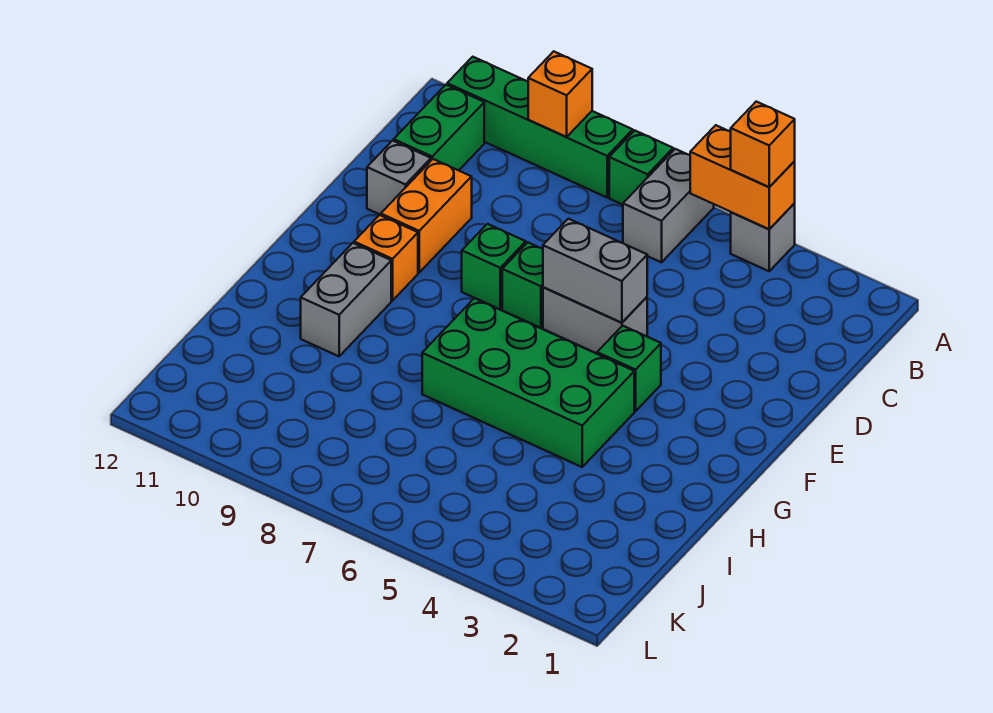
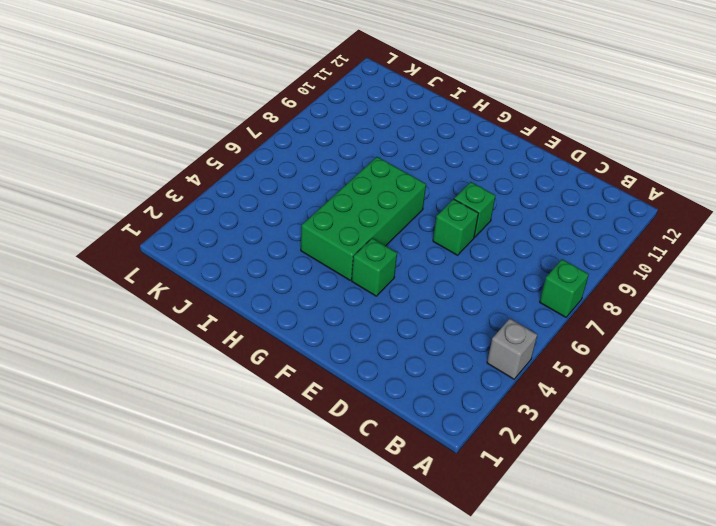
none -> grey 1x2 brick [623,149,714,262]
none -> green 1x4 brick [447,57,633,197]
none -> green 1x2 brick [394,85,484,170]

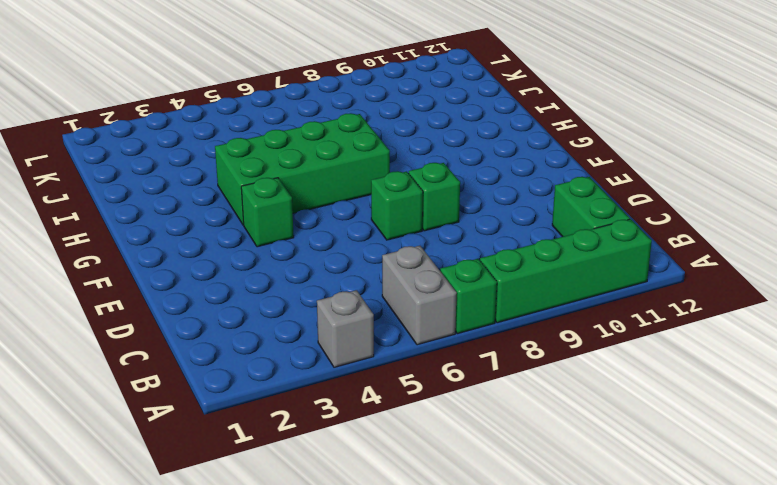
none -> orange 1x2 brick [381,159,472,272]
none -> grey 1x1 brick [367,141,431,215]
none -> grey 1x2 brick [543,287,647,354]

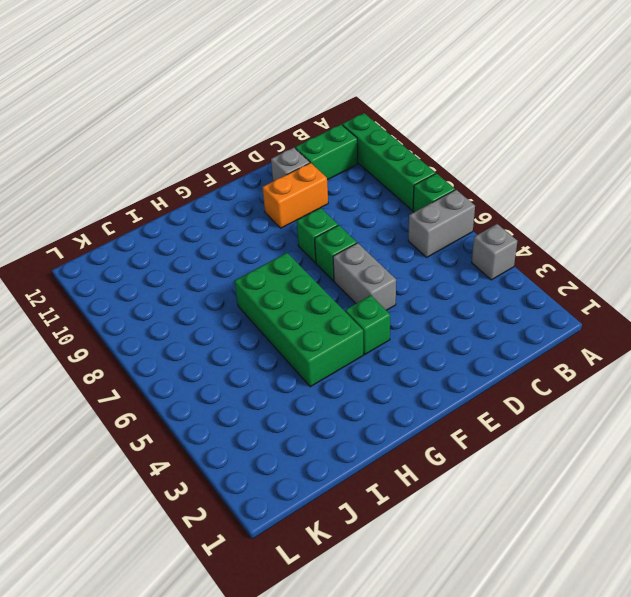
none -> orange 1x1 brick [354,215,418,300]
none -> grey 1x2 brick [301,243,391,356]
none -> orange 1x2 brick [690,125,795,229]

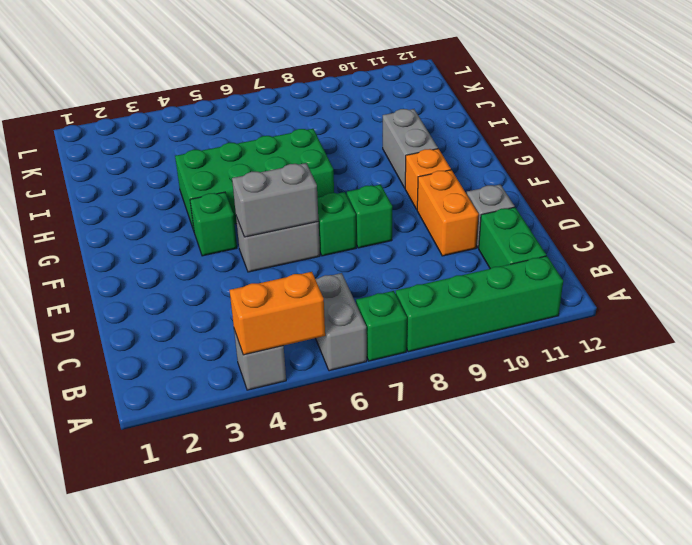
none -> orange 1x1 brick [528,51,592,137]
none -> orange 1x1 brick [731,102,795,187]

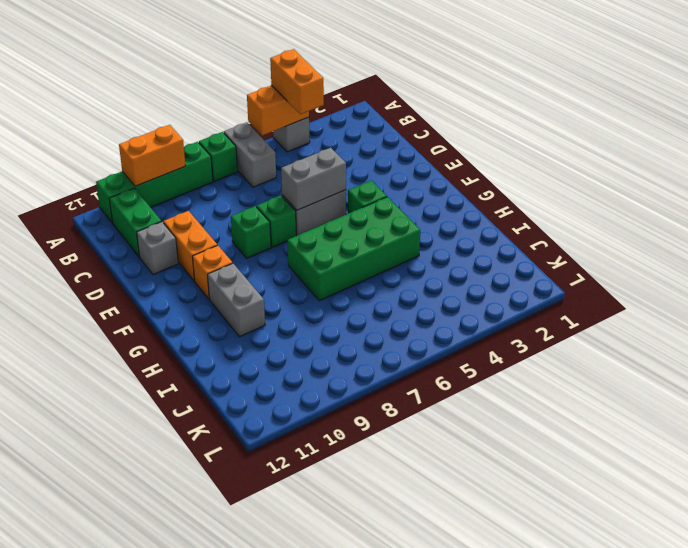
orange 1x2 brick [270,49,324,114] -> orange 1x1 brick [731,102,795,187]
orange 1x2 brick [119,125,185,186] -> orange 1x1 brick [528,51,592,137]

